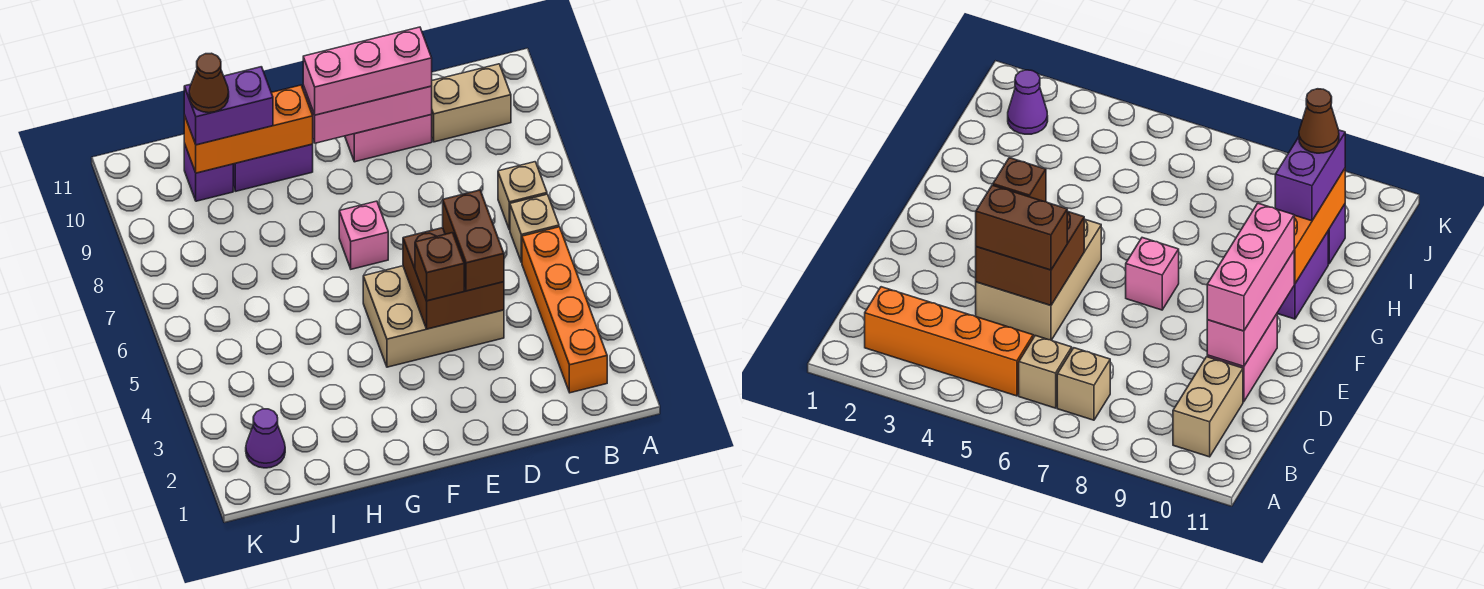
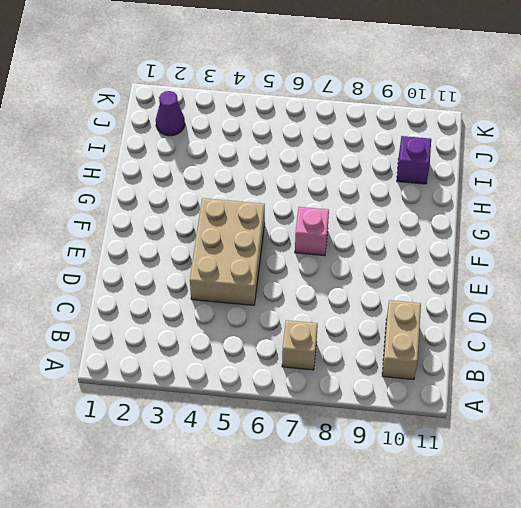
none -> orange 1x4 brick [522,227,607,393]
none -> tan 1x1 brick [510,194,559,262]
none -> pink 1x2 brick [345,115,432,162]

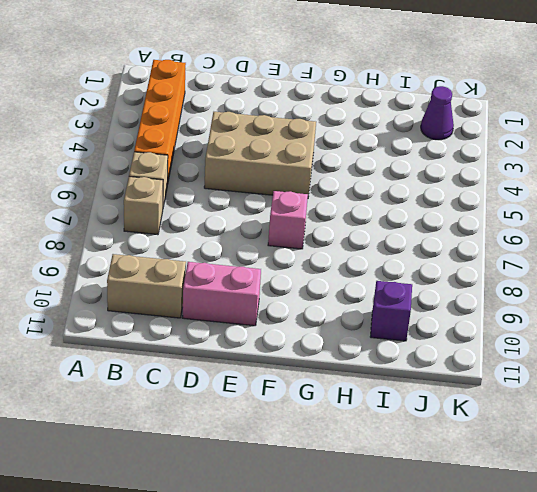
none -> purple 1x2 brick [233,144,313,191]
none -> brown 2x2 brick [403,228,504,329]
none -> pink 1x3 brick [303,86,432,143]

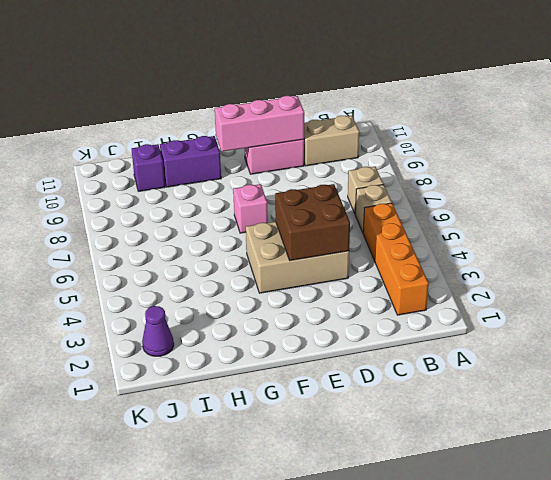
none -> orange 1x3 brick [184,85,313,173]
none -> brown 1x2 brick [443,190,504,291]
none -> pink 1x3 brick [303,27,432,115]

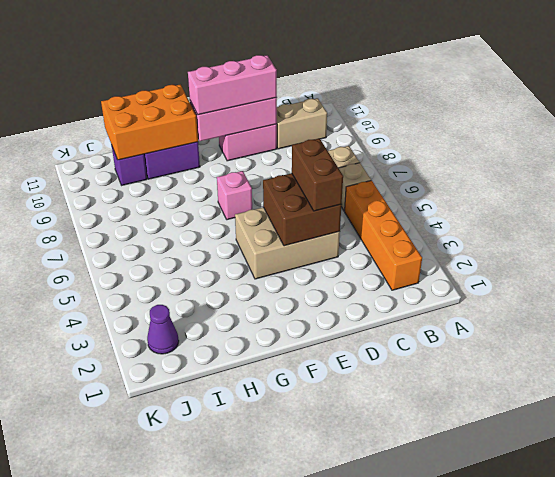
orange 2x3 brick [101,84,198,160] -> orange 1x3 brick [184,85,313,173]
none -> brown 1x1 brick [415,233,464,301]
none -> purple 1x2 brick [184,67,273,145]
none -> brown 1x1 cone [189,53,229,113]

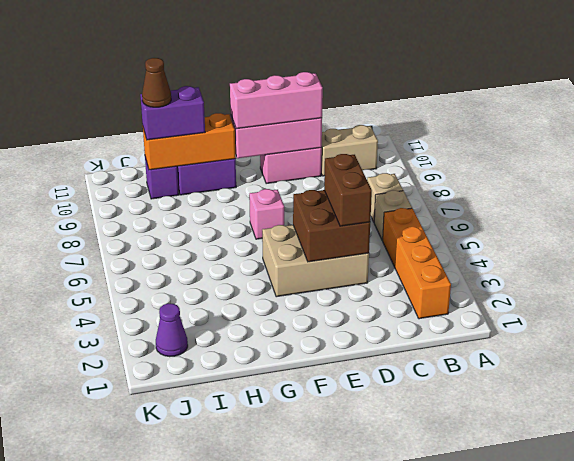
none -> brown 1x1 brick [415,233,464,301]

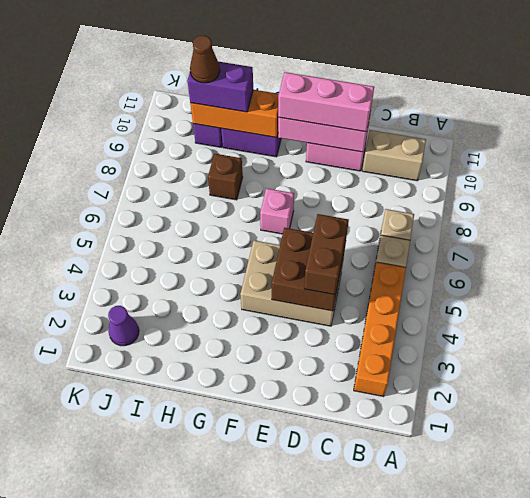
brown 1x1 brick [208,154,243,200] -> brown 1x1 brick moved to [415,233,464,301]

